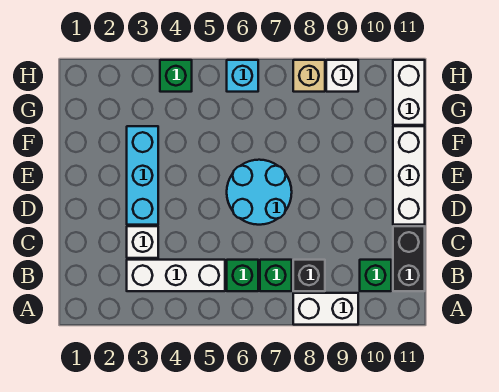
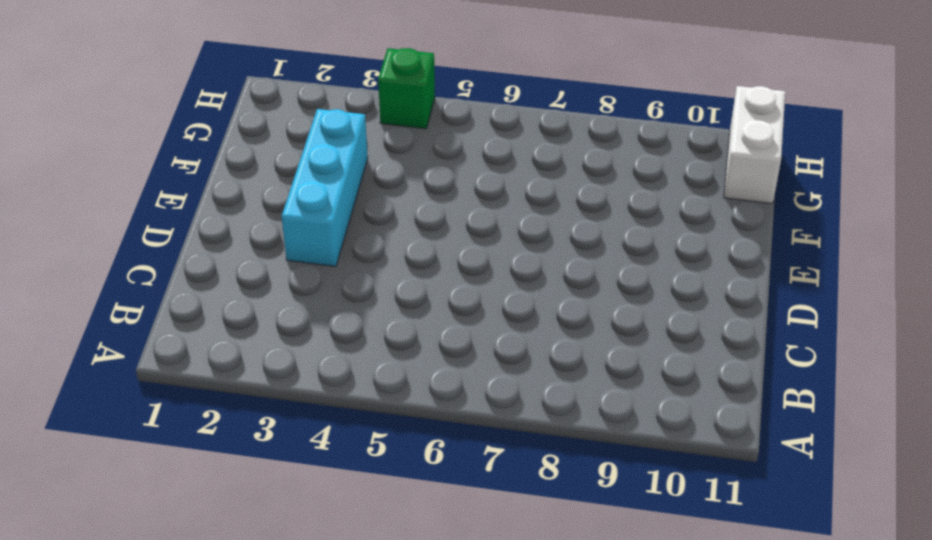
none -> white 1x2 brick [293,293,358,325]
none -> white 1x3 brick [127,260,225,291]
none -> green 1x1 brick [227,260,258,291]

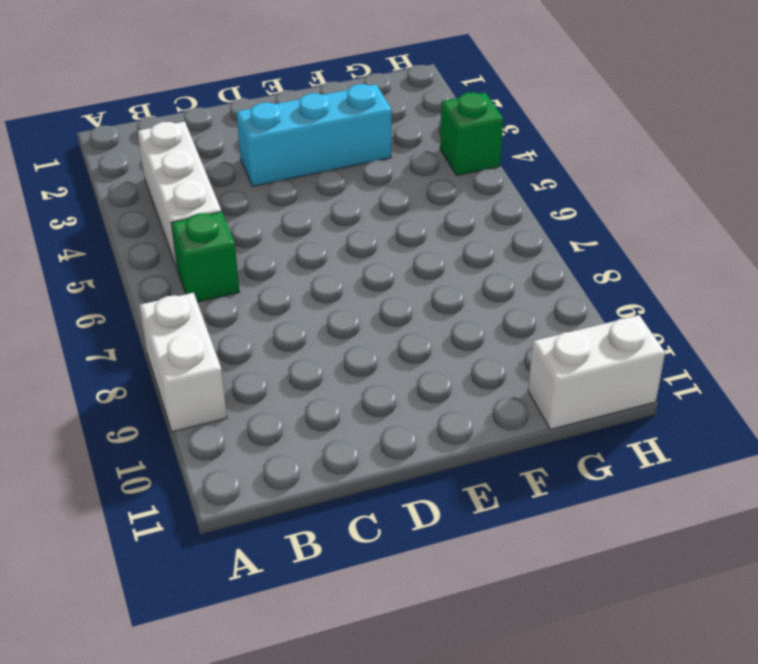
none -> green 1x1 brick [260,260,292,291]
none -> black 1x1 brick [293,260,325,291]
none -> green 1x1 brick [360,260,391,291]

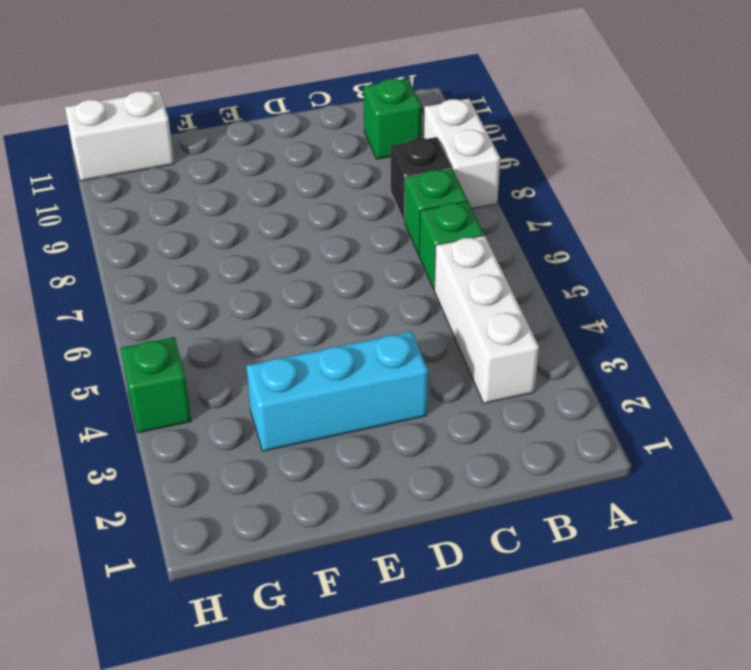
none -> black 1x2 brick [393,226,425,291]
none -> white 1x1 brick [127,226,158,258]
none -> cyan 2x2 round brick [227,160,292,225]

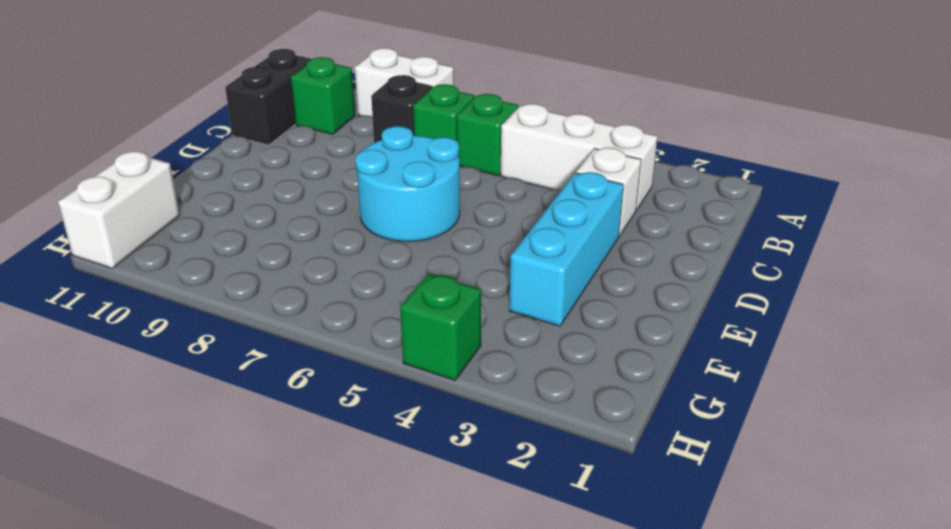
none -> white 1x3 brick [393,126,425,225]
none -> cyan 1x1 brick [227,60,258,92]
none -> tan 1x1 brick [293,60,325,92]

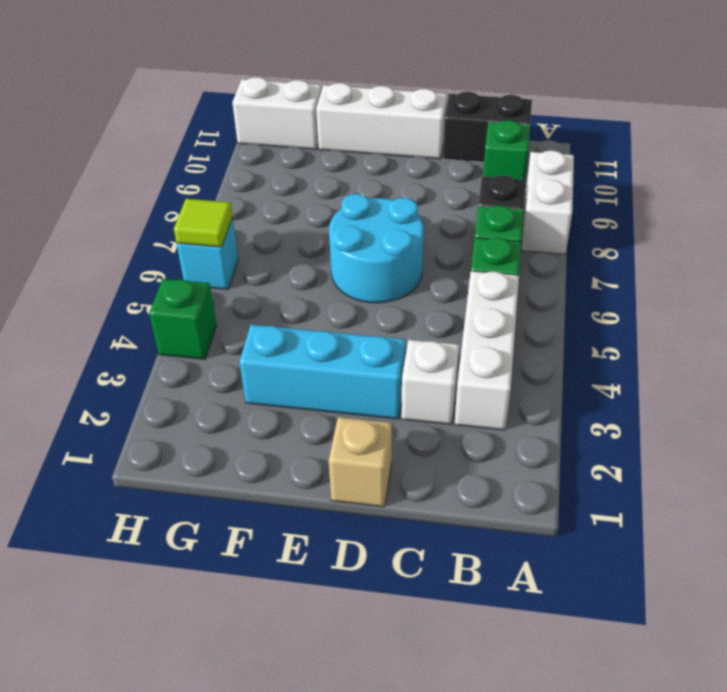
tan 1x1 brick [329,417,392,507] -> tan 1x1 brick moved to [293,60,325,92]
lime 1x1 tile [174,199,233,247] -> none
none -> white 1x1 brick [326,60,358,92]

